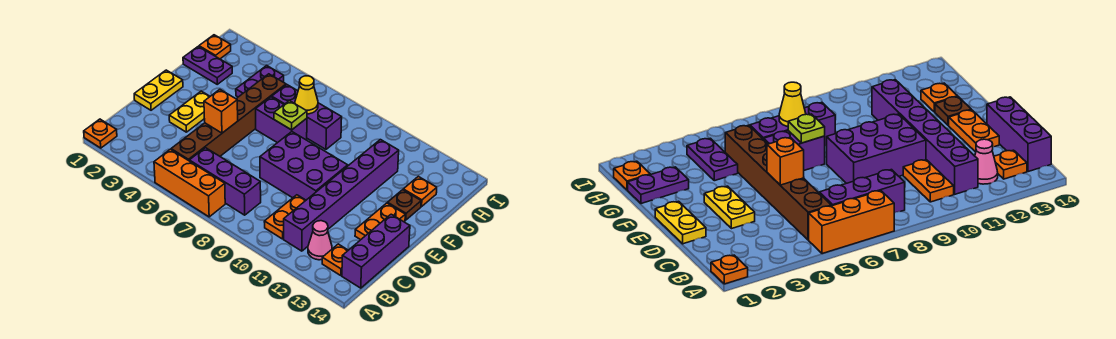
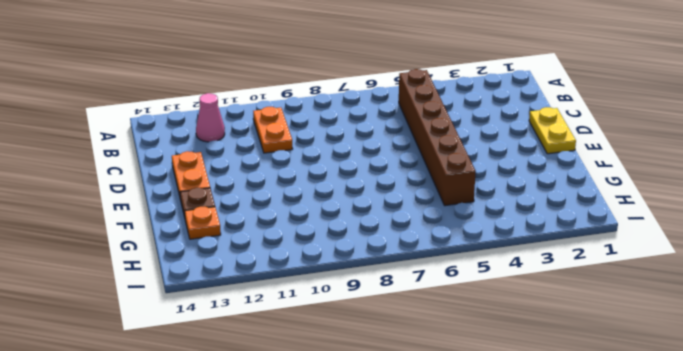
none -> orange 1x1 plate [84,119,117,148]
none -> orange 1x3 brick [154,149,225,217]
none -> purple 1x3 brick [189,148,261,215]

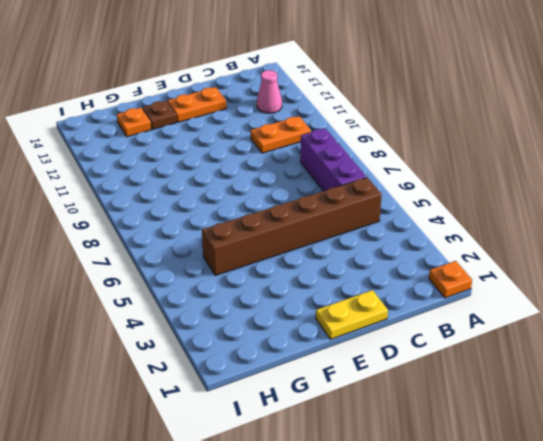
none -> orange 1x3 brick [154,149,225,217]
none -> purple 1x6 brick [284,140,399,251]
none -> orange 1x1 plate [322,244,348,276]

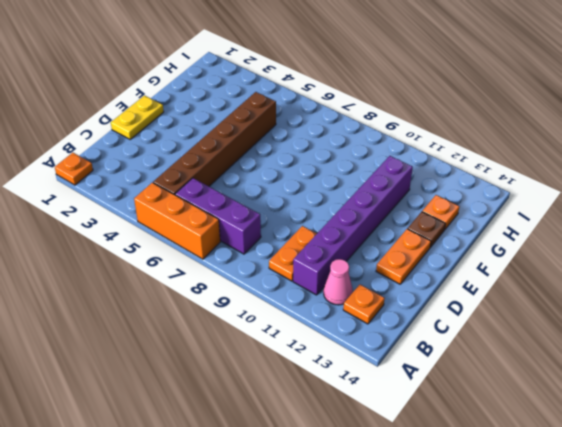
none -> purple 1x3 brick [342,214,410,288]
none -> yellow 1x2 plate [169,91,210,132]
none -> purple 2x3 brick [260,132,348,200]

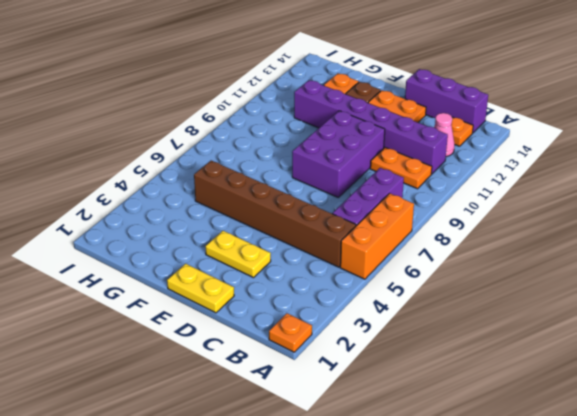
none -> purple 1x2 brick [256,97,307,143]
none -> purple 1x2 plate [183,46,232,84]
none -> purple 1x2 plate [236,66,284,97]

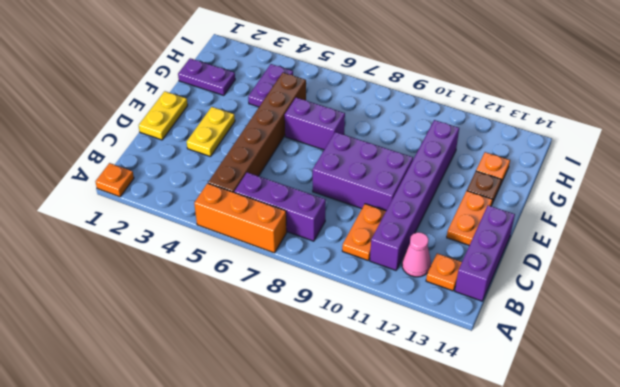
none -> purple 1x3 brick [272,85,342,149]
none -> orange 1x1 plate [199,35,231,59]
none -> orange 1x1 brick [204,89,238,133]

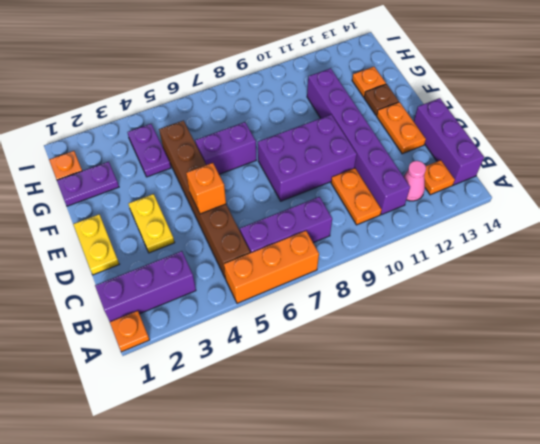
purple 1x3 brick [95,251,196,322] -> purple 1x3 brick moved to [272,85,342,149]
none -> lime 1x1 plate [274,101,307,130]
none -> yellow 1x1 cone [295,76,318,114]

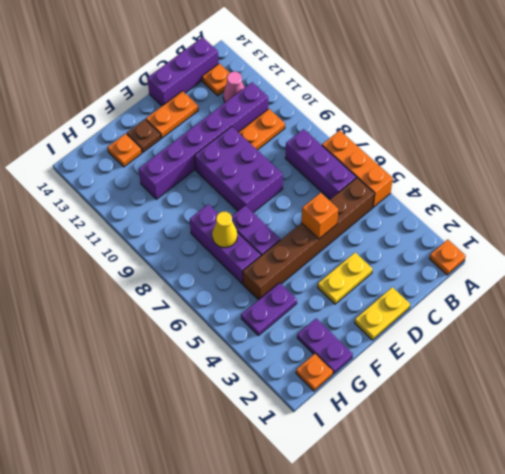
none -> lime 1x1 plate [274,101,307,130]

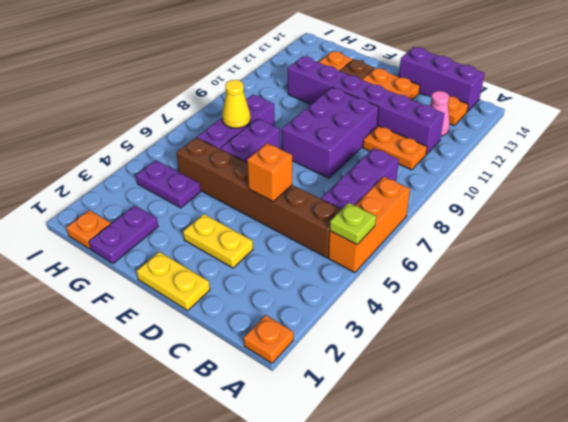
lime 1x1 plate [330,203,376,244] -> lime 1x1 plate moved to [274,101,307,130]

